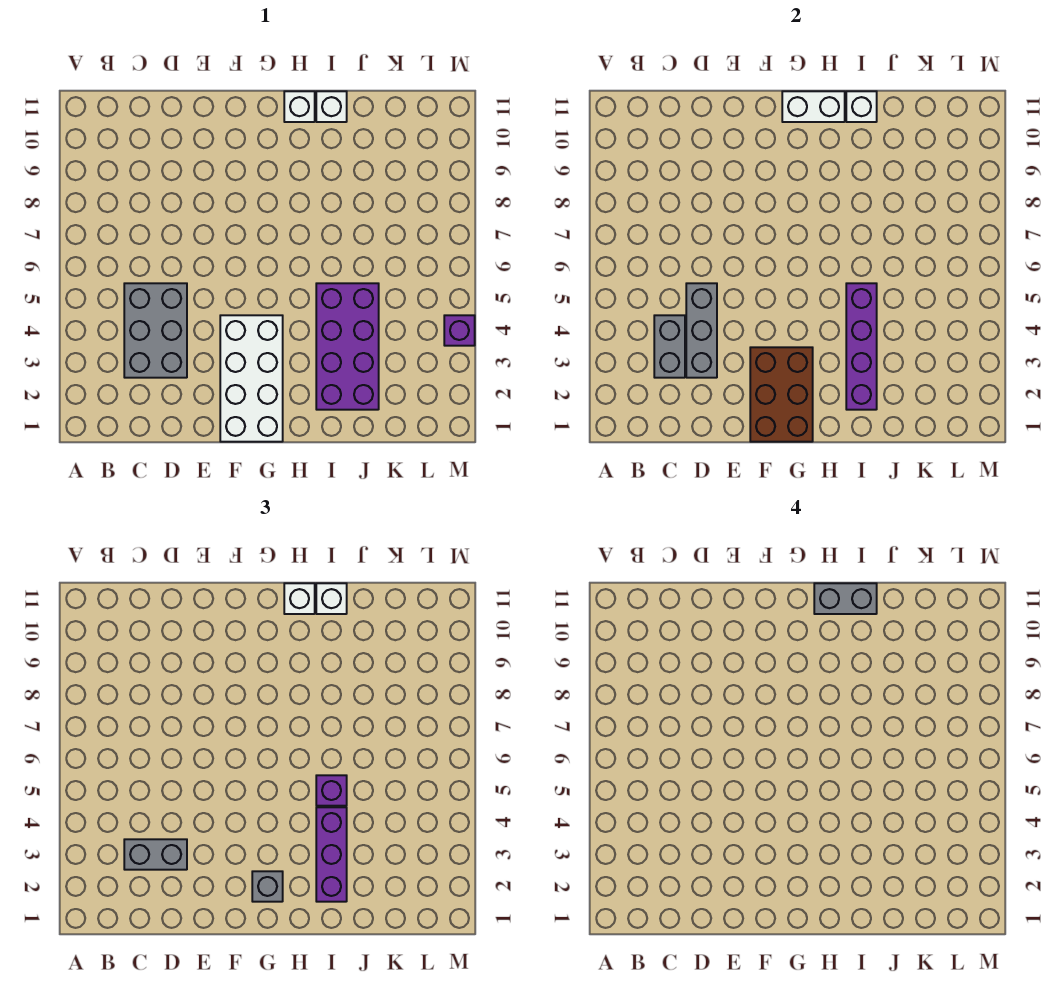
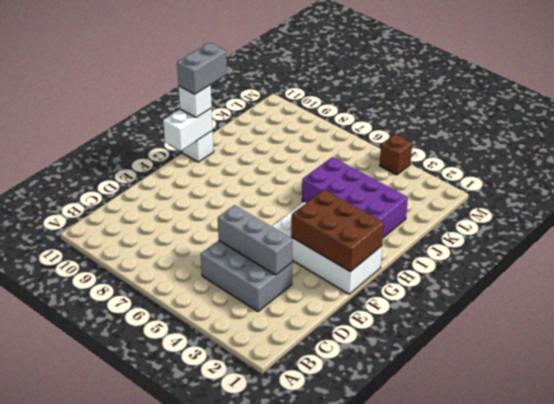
brown 1x1 brick [380,134,412,175] -> purple 1x1 brick [444,315,475,346]
none -> white 1x1 brick [316,91,347,122]
none -> grey 1x2 brick [654,315,685,378]
none -> purple 1x4 brick [846,283,877,410]

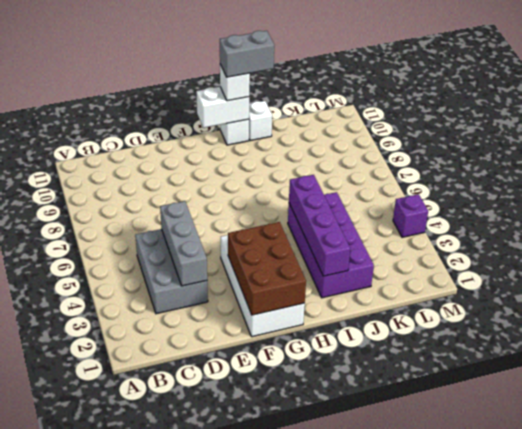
none -> grey 1x2 brick [654,315,685,378]
none -> white 1x1 brick [846,91,877,122]
none -> grey 1x2 brick [124,839,187,870]

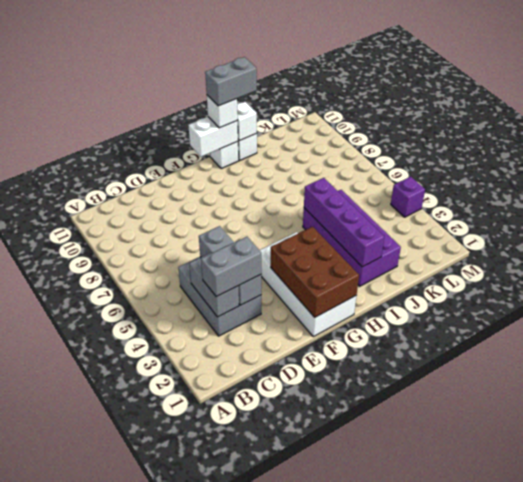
none -> grey 1x1 brick [252,871,283,902]
none -> purple 1x3 brick [316,807,347,902]
none -> purple 1x1 brick [316,775,347,806]

